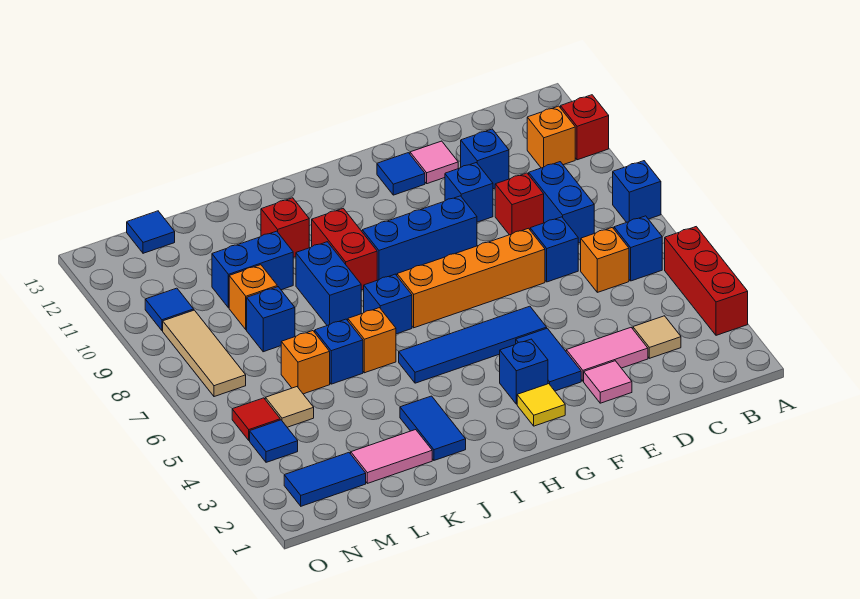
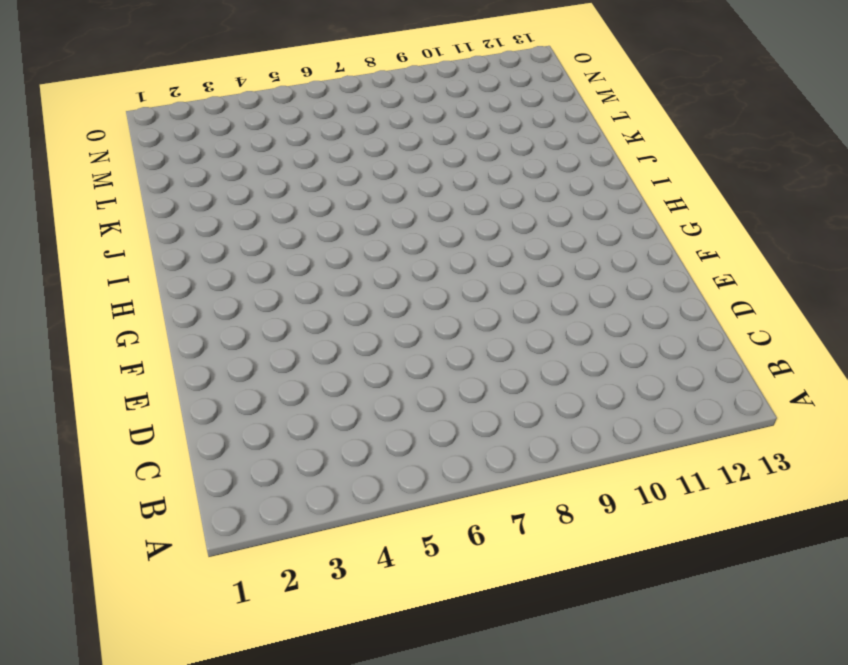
none -> red 1x3 brick [665,227,748,335]
none -> blue 1x1 brick [613,161,661,222]
none -> red 1x1 brick [561,95,609,160]
none -> blue 1x1 brick [614,216,662,281]

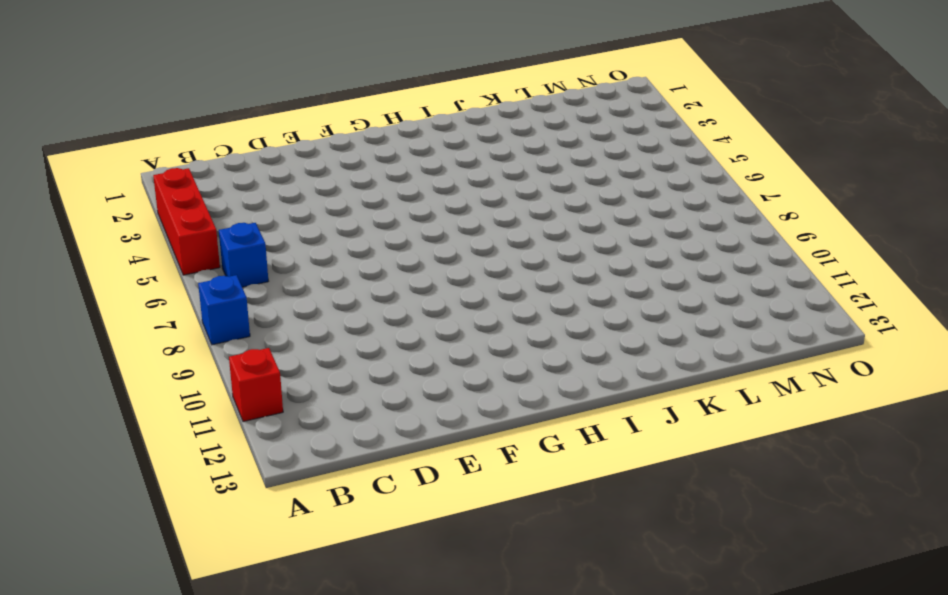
none -> orange 1x1 brick [527,106,575,168]
none -> tan 1x1 tile [633,316,681,358]
none -> orange 1x1 brick [581,227,629,292]
none -> blue 1x2 brick [529,162,594,243]

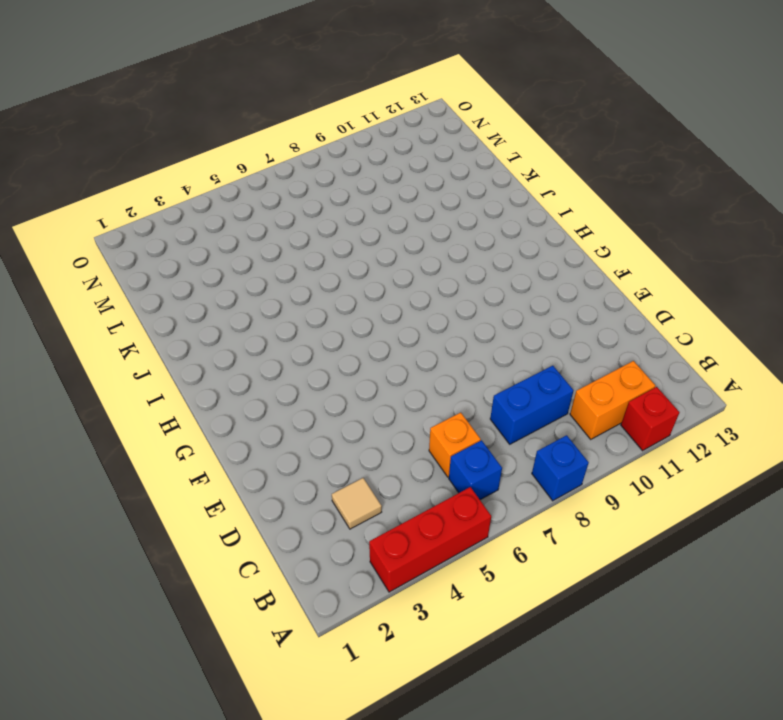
orange 1x2 brick [570,361,655,439] -> orange 1x1 brick [527,106,575,168]
none -> pink 1x2 tile [566,328,648,381]
none -> blue 1x1 brick [530,217,578,282]
none -> red 1x1 brick [495,173,544,235]
none -> blue 1x1 brick [461,129,509,189]

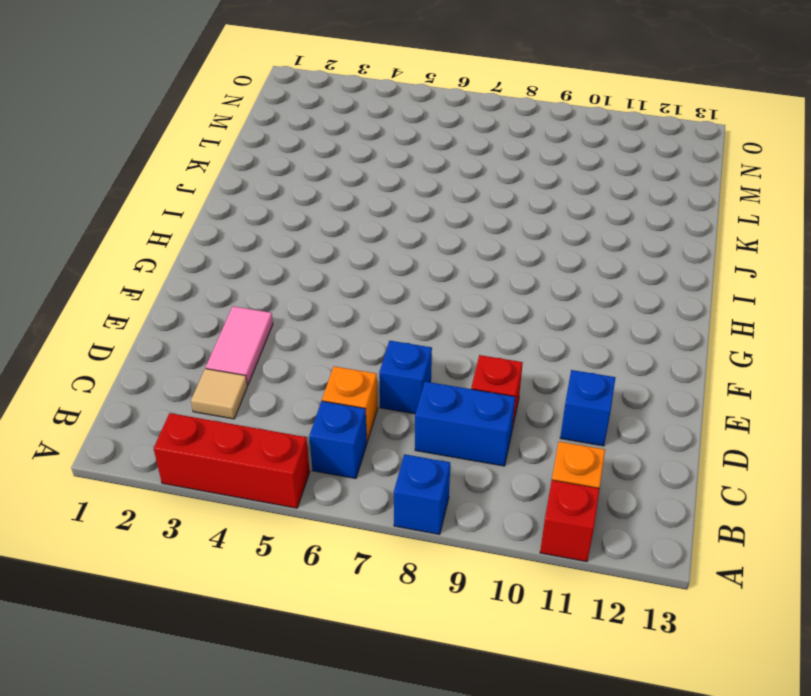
none -> pink 1x1 tile [584,361,632,403]
none -> orange 1x4 brick [397,228,545,328]
none -> blue 1x1 brick [445,163,493,222]
none -> pink 1x1 tile [410,141,458,184]

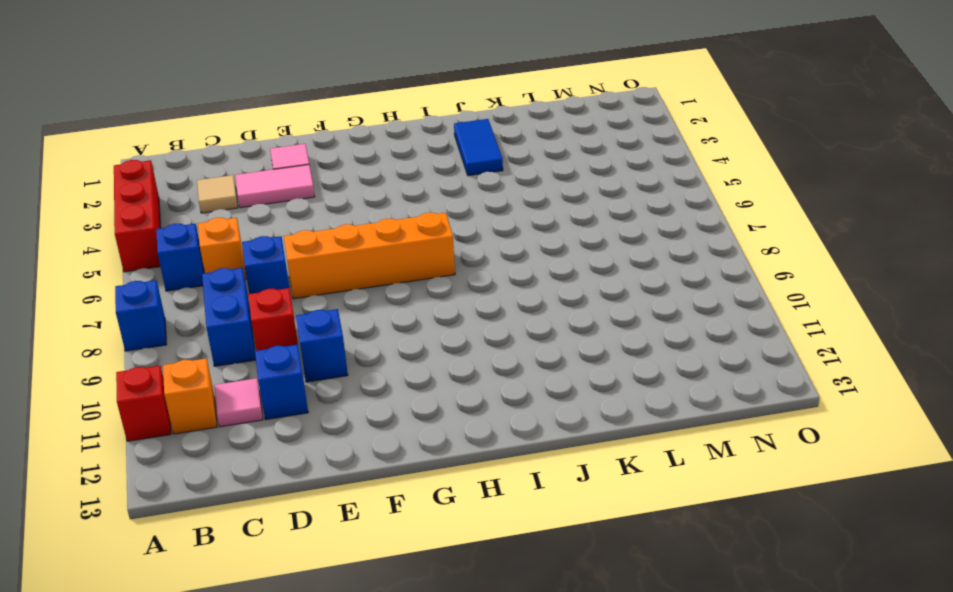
pink 1x1 tile [214,378,263,427] -> pink 1x1 tile moved to [410,141,458,184]
none -> blue 1x2 tile [516,328,581,391]
none -> blue 1x4 tile [399,306,547,383]
none -> blue 1x3 brick [362,196,477,280]
none -> blue 1x1 tile [377,153,425,195]

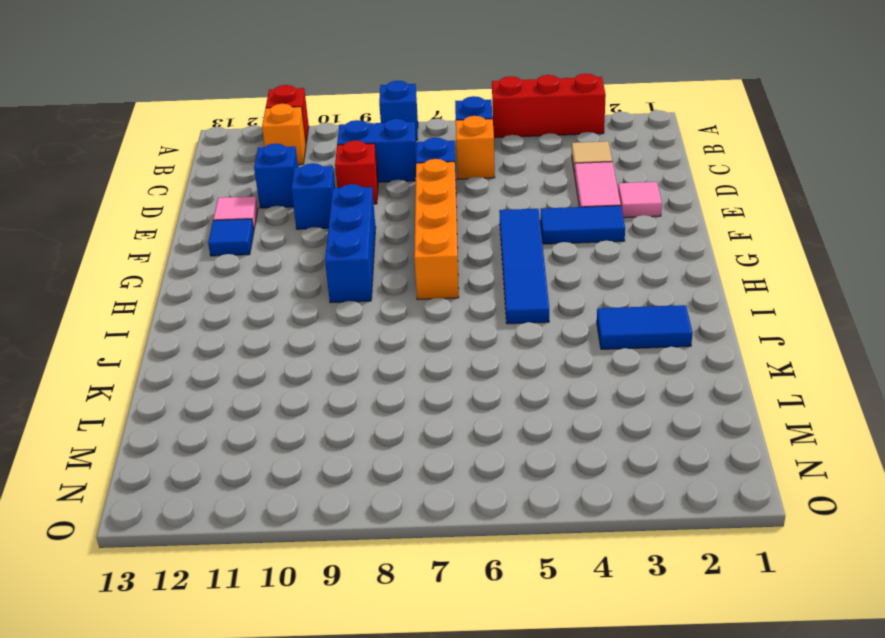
none -> yellow 1x1 tile [517,384,565,426]
none -> blue 1x1 brick [500,339,548,404]
none -> blue 1x1 brick [364,274,412,334]
none -> red 1x2 brick [312,208,377,290]

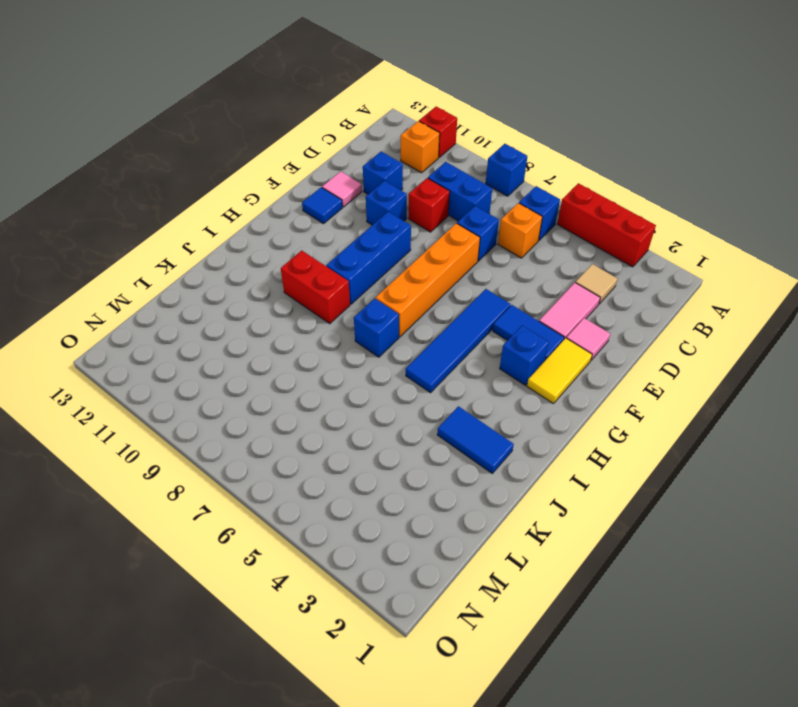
yellow 1x2 tile [527,338,592,404] -> yellow 1x1 tile [517,384,565,426]
none -> orange 1x1 brick [348,308,396,373]
none -> blue 1x2 brick [296,242,361,325]
none -> red 1x1 brick [261,198,309,258]
none -> pink 1x2 tile [351,430,432,483]

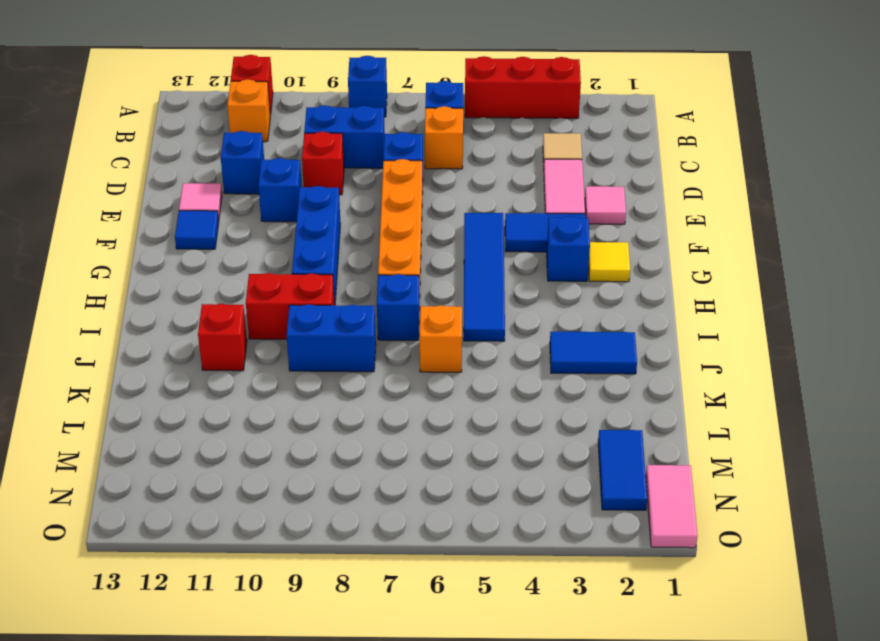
pink 1x2 tile [646,465,697,548] -> pink 1x2 tile moved to [351,430,432,483]
none -> blue 1x1 brick [315,319,363,384]
none -> blue 1x2 brick [212,231,293,308]
none -> orange 1x1 brick [281,331,330,394]
none -> blue 1x1 brick [247,287,295,352]

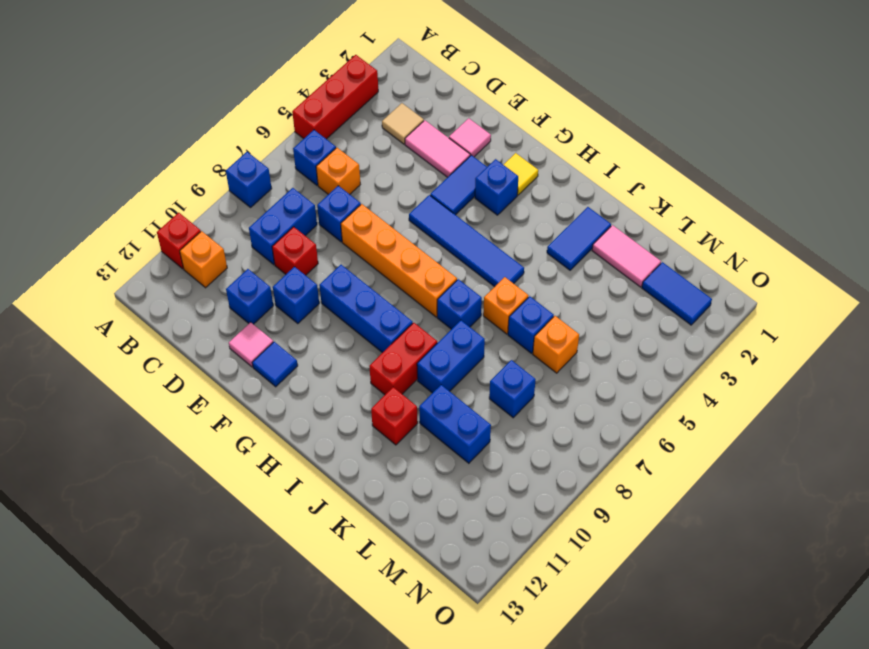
none -> orange 1x1 brick [229,265,277,330]
none -> tan 1x1 tile [265,387,314,427]
none -> blue 1x1 tile [127,211,175,253]
none -> blue 1x1 tile [250,420,298,462]

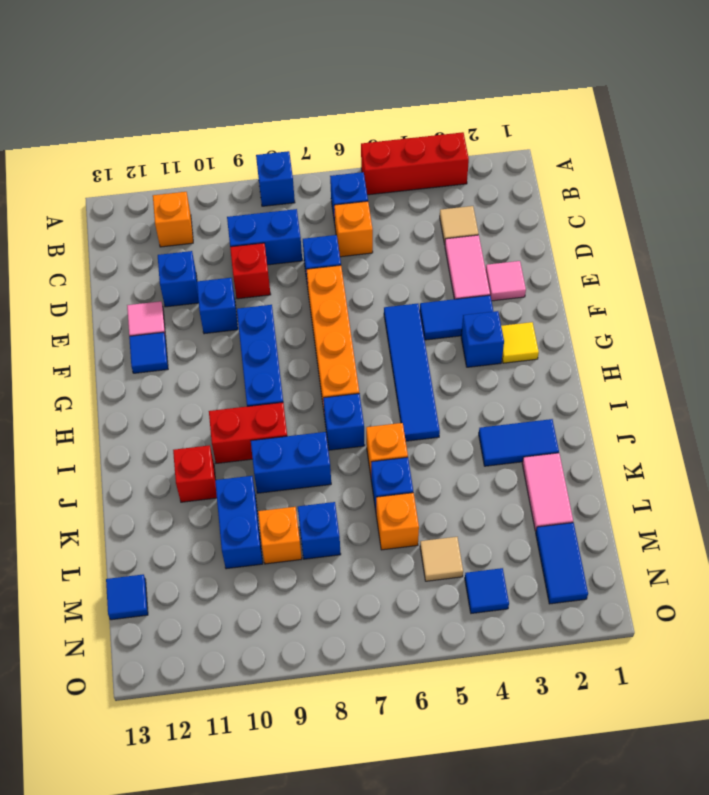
none -> red 1x1 brick [561,95,609,160]
none -> red 1x1 tile [232,398,280,440]
none -> tan 1x3 tile [163,310,246,397]
none -> blue 1x1 tile [145,288,194,331]

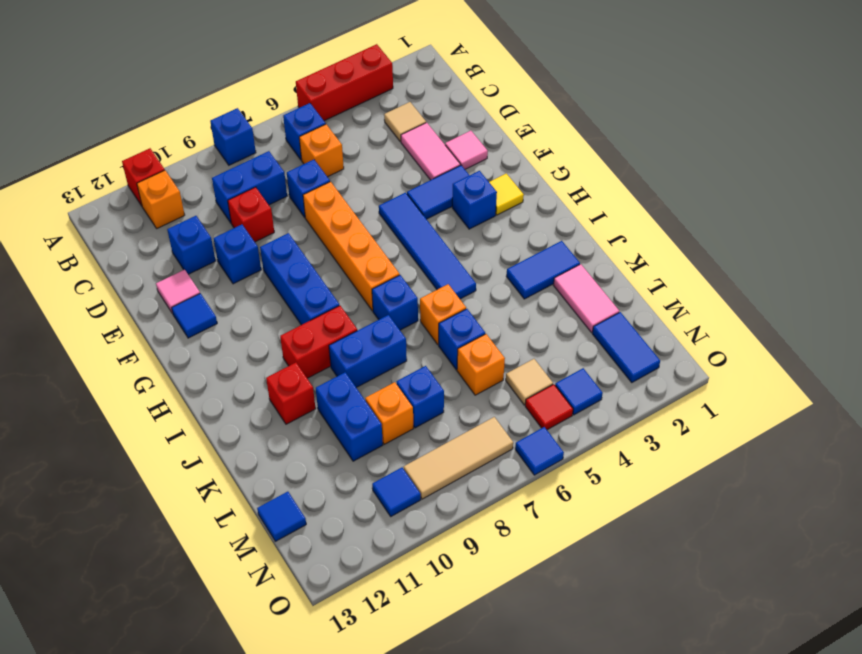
blue 1x1 tile [515,427,564,475] -> none

